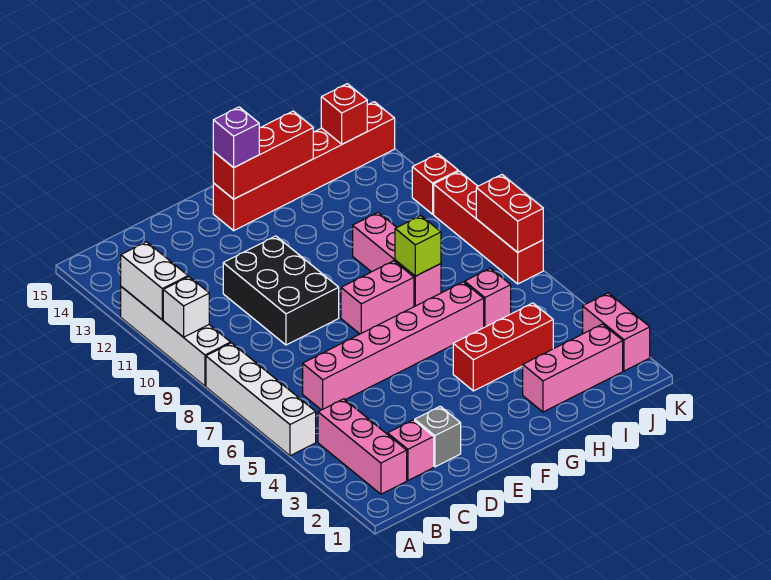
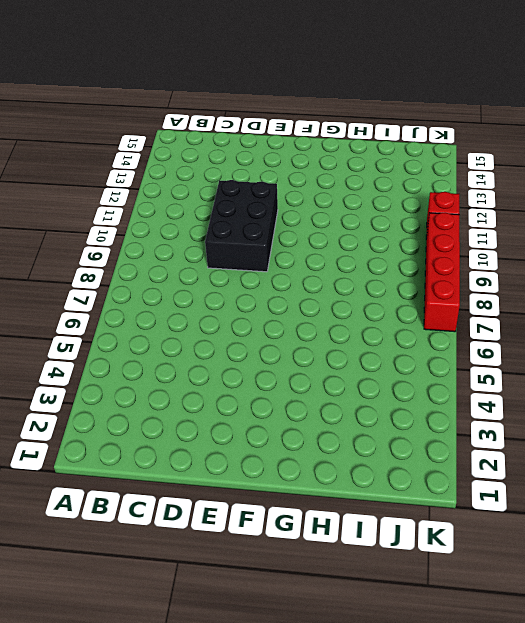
none -> white 1x4 brick [206,343,316,456]
none -> white 1x4 brick [121,287,231,386]
none -> pink 1x3 brick [318,399,407,494]

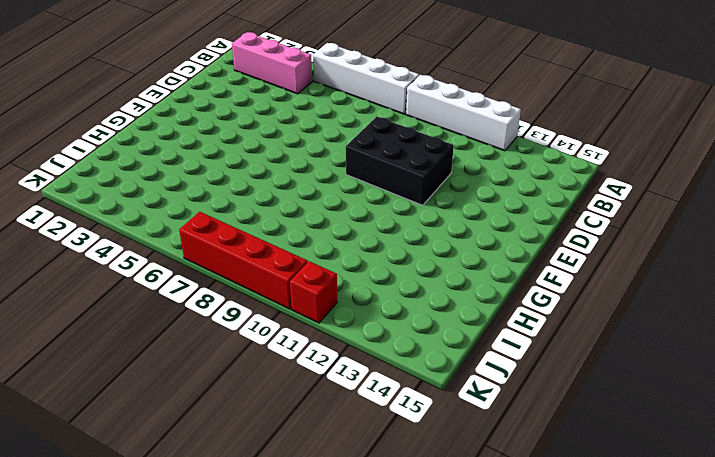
none -> pink 1x1 brick [388,420,434,480]
none -> pink 1x6 brick [303,282,484,410]
none -> grey 1x1 brick [415,406,461,467]

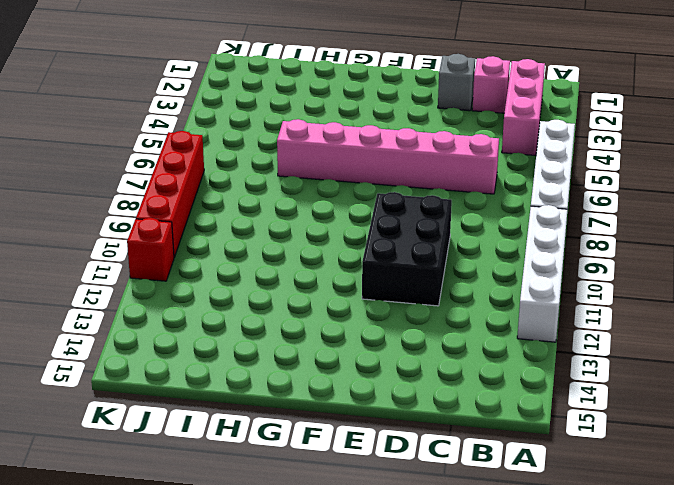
none -> pink 1x2 brick [341,261,414,334]
none -> red 1x6 brick [213,102,395,230]
none -> red 1x3 brick [453,303,553,391]

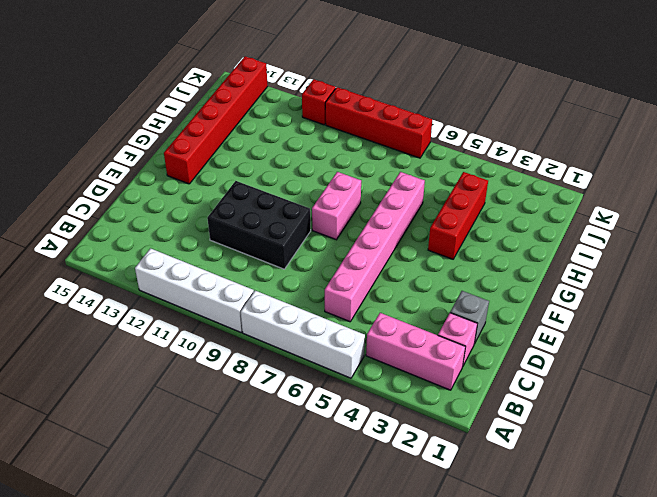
none -> pink 1x3 brick [523,324,623,412]
none -> pink 1x3 brick [353,212,441,307]
none -> pink 1x1 brick [465,268,511,327]

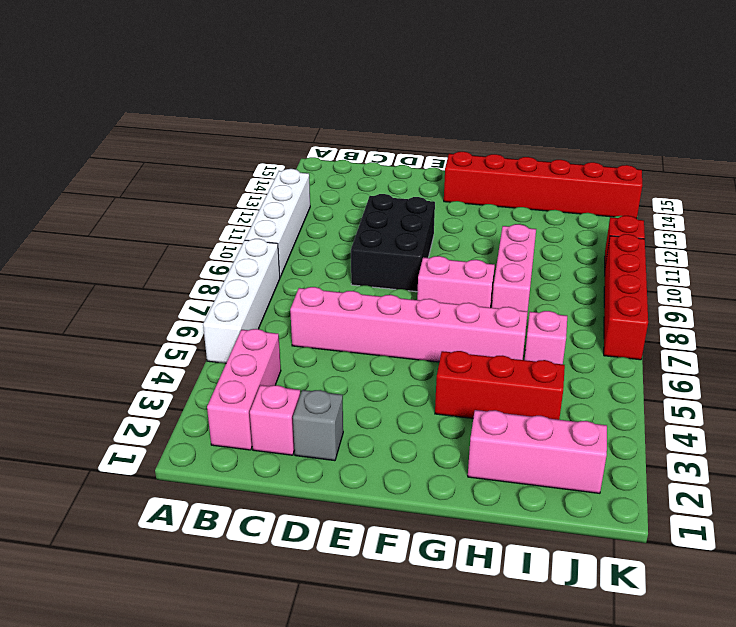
none -> pink 1x2 brick [583,293,650,371]
none -> white 1x1 brick [163,277,209,337]
none -> white 1x2 brick [121,242,188,320]

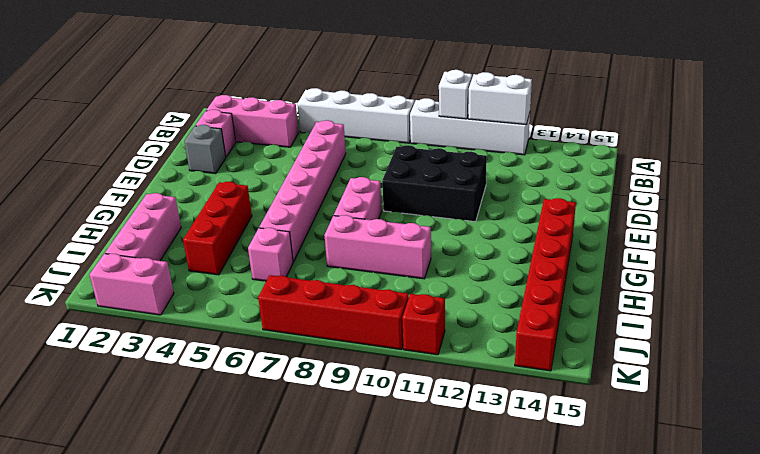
none -> red 1x3 brick [213,111,313,199]
none -> lime 1x1 brick [395,216,441,276]
none -> red 1x1 brick [321,84,367,144]

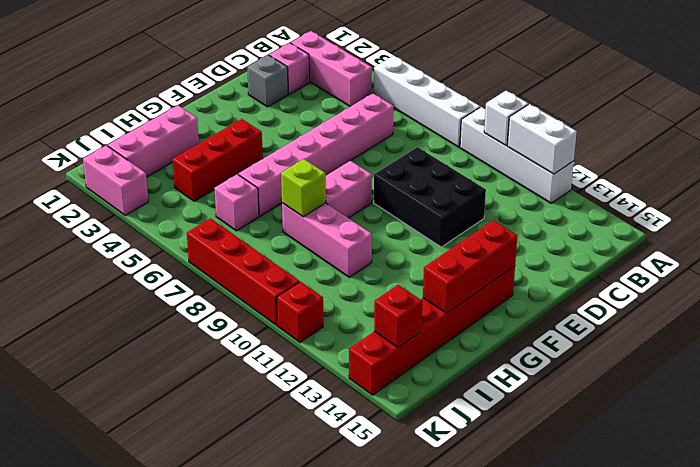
none -> red 1x2 brick [476,175,543,252]
none -> purple 1x1 brick [213,107,259,168]

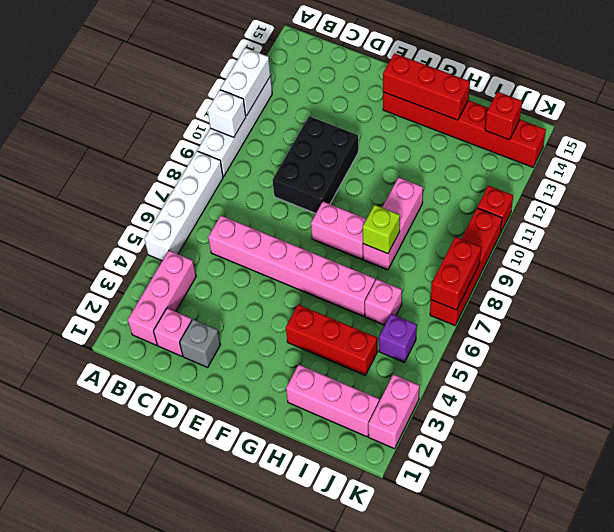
purple 1x1 brick [379,314,417,362] -> purple 1x1 brick moved to [213,107,259,168]

